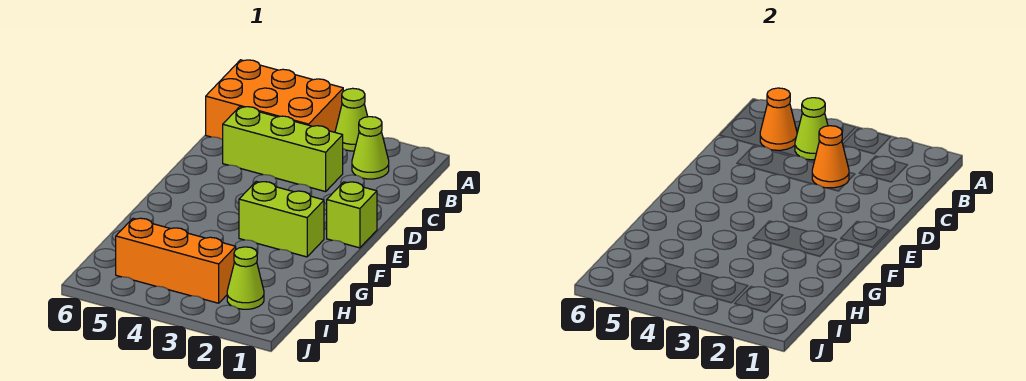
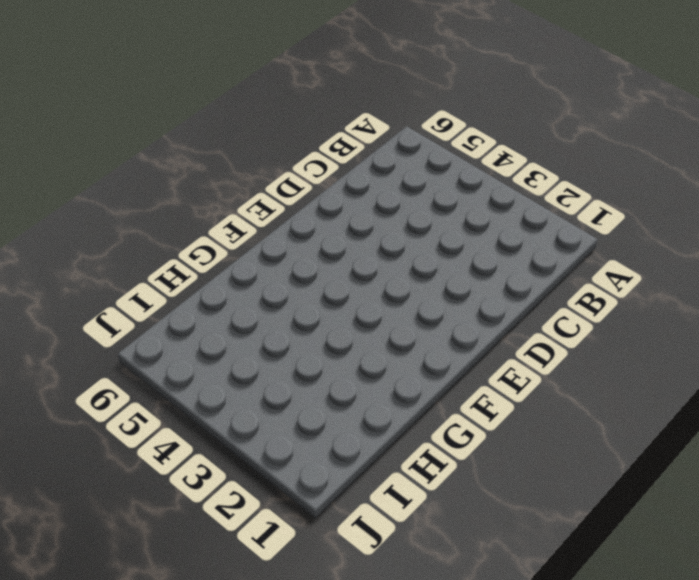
none -> lime 1x1 cone [335,88,368,151]
none -> orange 2x3 brick [206,60,343,140]

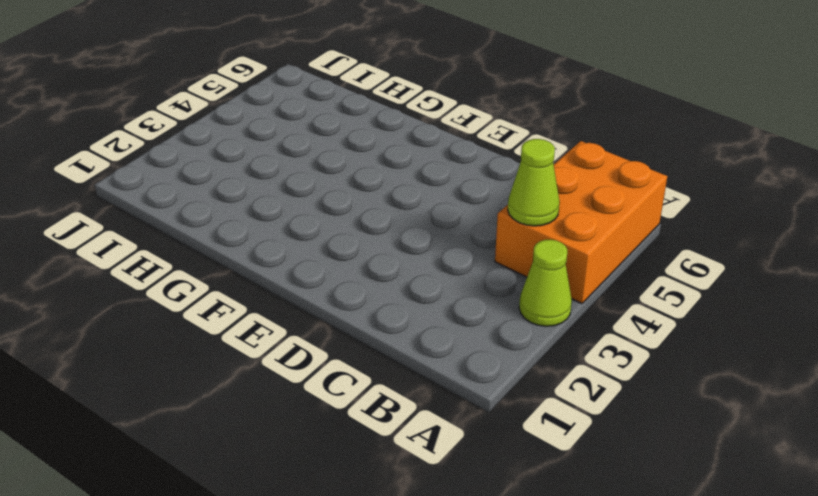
none -> lime 1x1 cone [352,117,389,179]
none -> lime 1x3 brick [223,107,343,192]

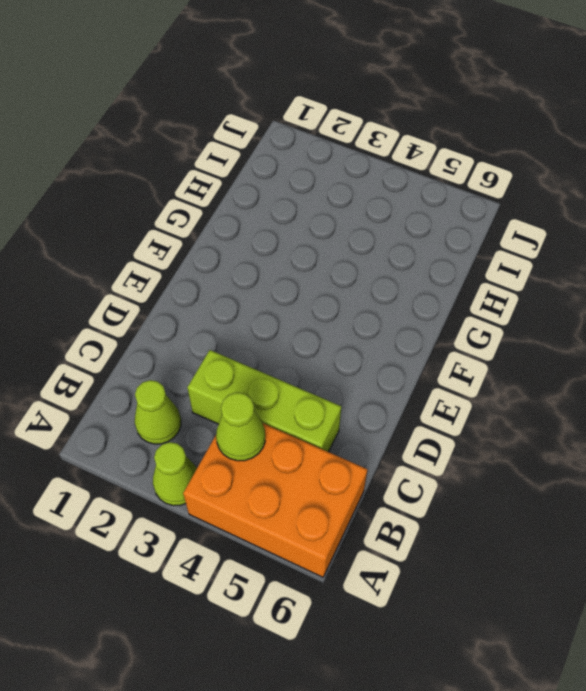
none -> lime 1x1 brick [327,182,377,248]
none -> lime 1x2 brick [239,182,324,257]

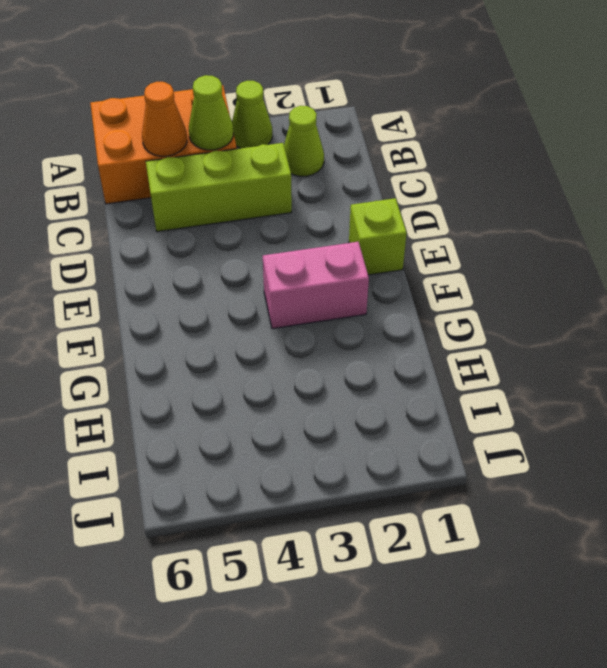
pink 1x2 brick [263,242,369,329] -> lime 1x2 brick [239,182,324,257]
none -> lime 1x1 cone [227,247,264,309]
none -> orange 1x3 brick [116,218,236,303]

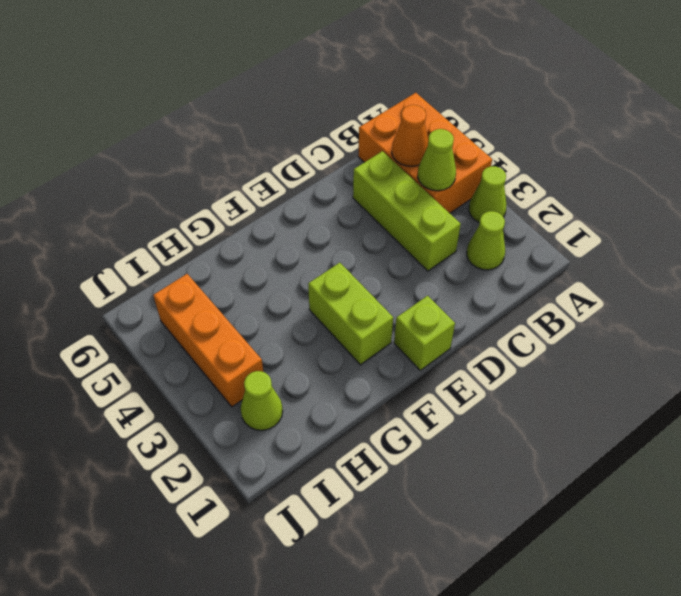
none -> orange 1x1 cone [812,126,849,188]

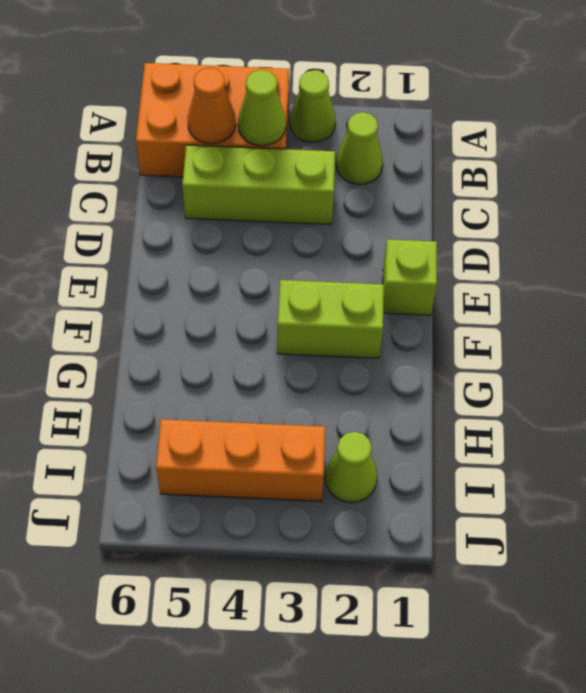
none -> orange 1x1 cone [812,126,849,188]

